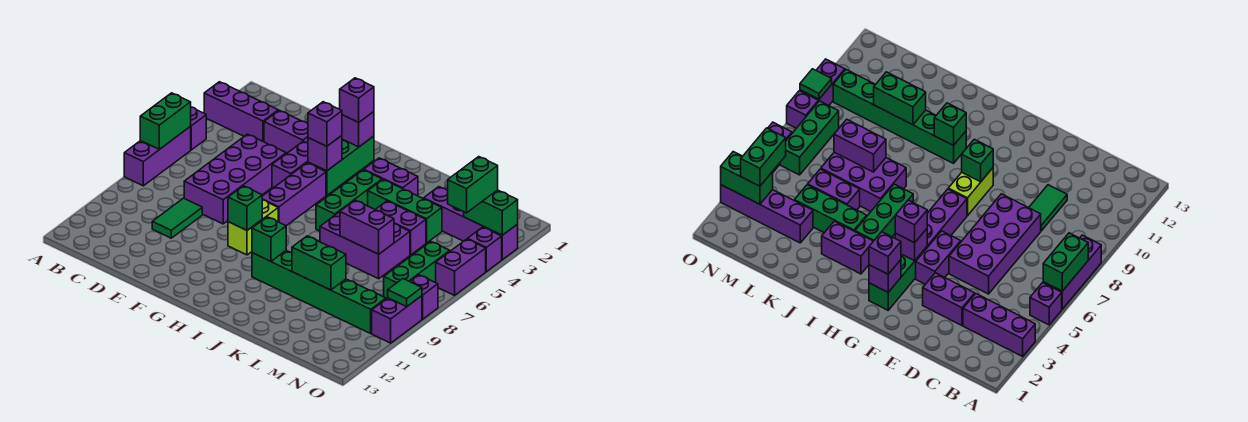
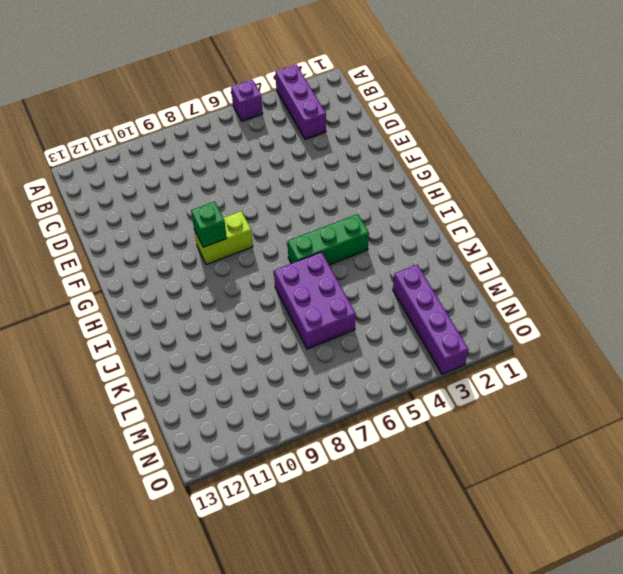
none -> purple 1x3 brick [124,126,191,186]
none -> purple 1x2 brick [264,110,308,154]
none -> purple 2x4 brick [184,134,286,224]
none -> green 1x2 tile [152,198,202,238]

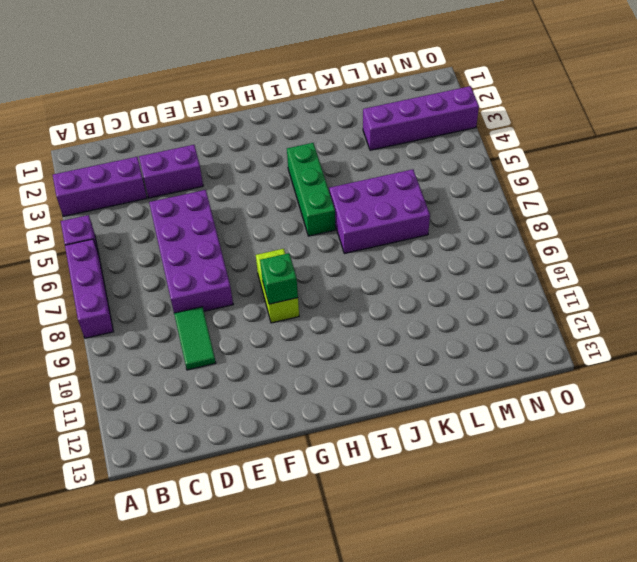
none -> purple 1x2 brick [272,141,308,189]
none -> green 1x3 brick [308,136,374,195]
none -> purple 1x3 brick [262,163,326,226]
none -> purple 1x2 brick [364,158,418,196]

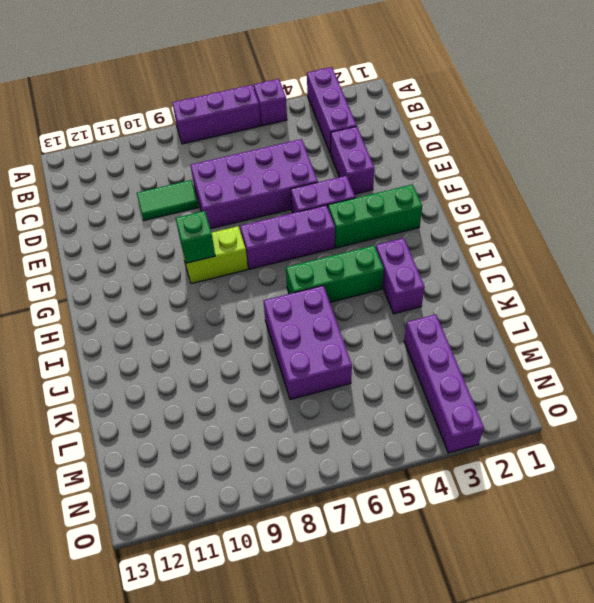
none -> green 1x6 brick [252,251,386,333]
none -> green 1x3 brick [368,180,442,243]
none -> purple 1x2 brick [375,201,426,255]
none -> green 1x3 brick [384,242,450,299]

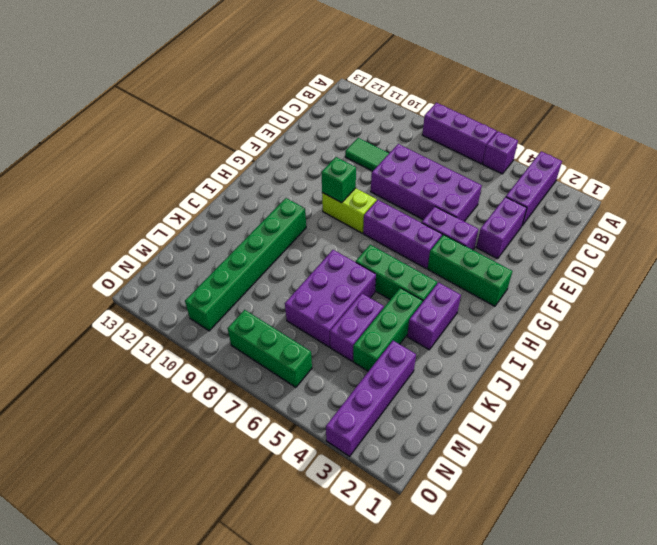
none -> purple 1x1 brick [468,227,502,272]
none -> purple 1x2 brick [436,239,486,295]
none -> purple 1x1 brick [410,275,438,319]
none -> purple 1x2 brick [372,296,422,343]

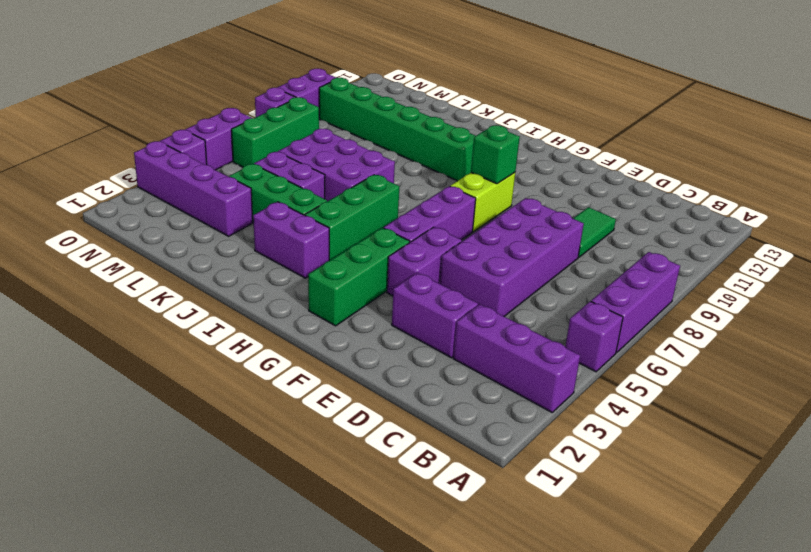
none -> green 1x2 brick [140,93,191,149]
none -> purple 1x1 brick [342,112,374,147]
none -> purple 1x1 brick [308,136,342,171]
none -> green 1x1 brick [252,217,286,261]

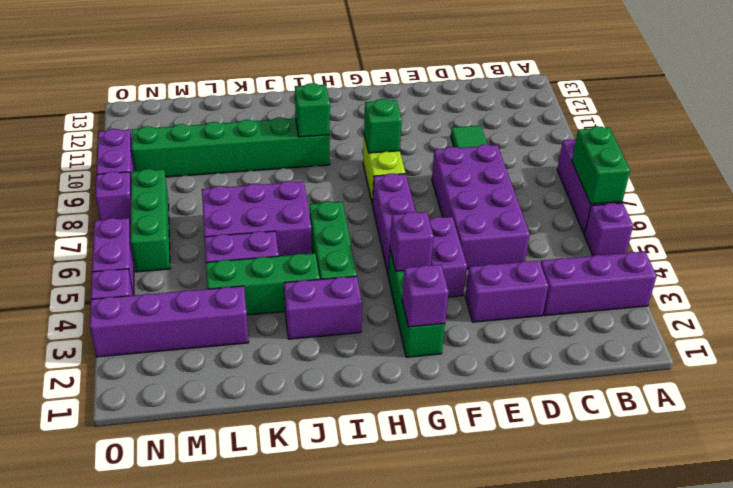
none -> purple 1x2 brick [340,200,394,254]
none -> green 1x2 brick [292,236,346,290]
none -> green 1x2 brick [464,190,518,235]
none -> green 1x1 tile [388,279,422,307]

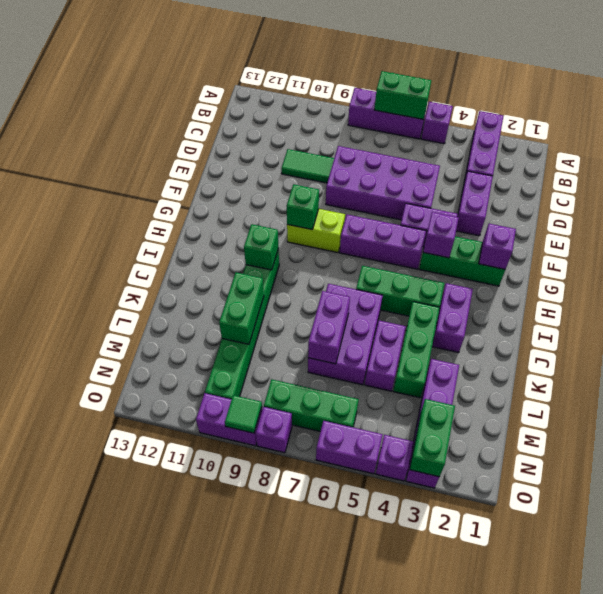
none -> purple 1x1 brick [340,78,374,122]
none -> purple 1x1 brick [308,102,342,146]
none -> green 1x2 brick [448,157,498,213]

